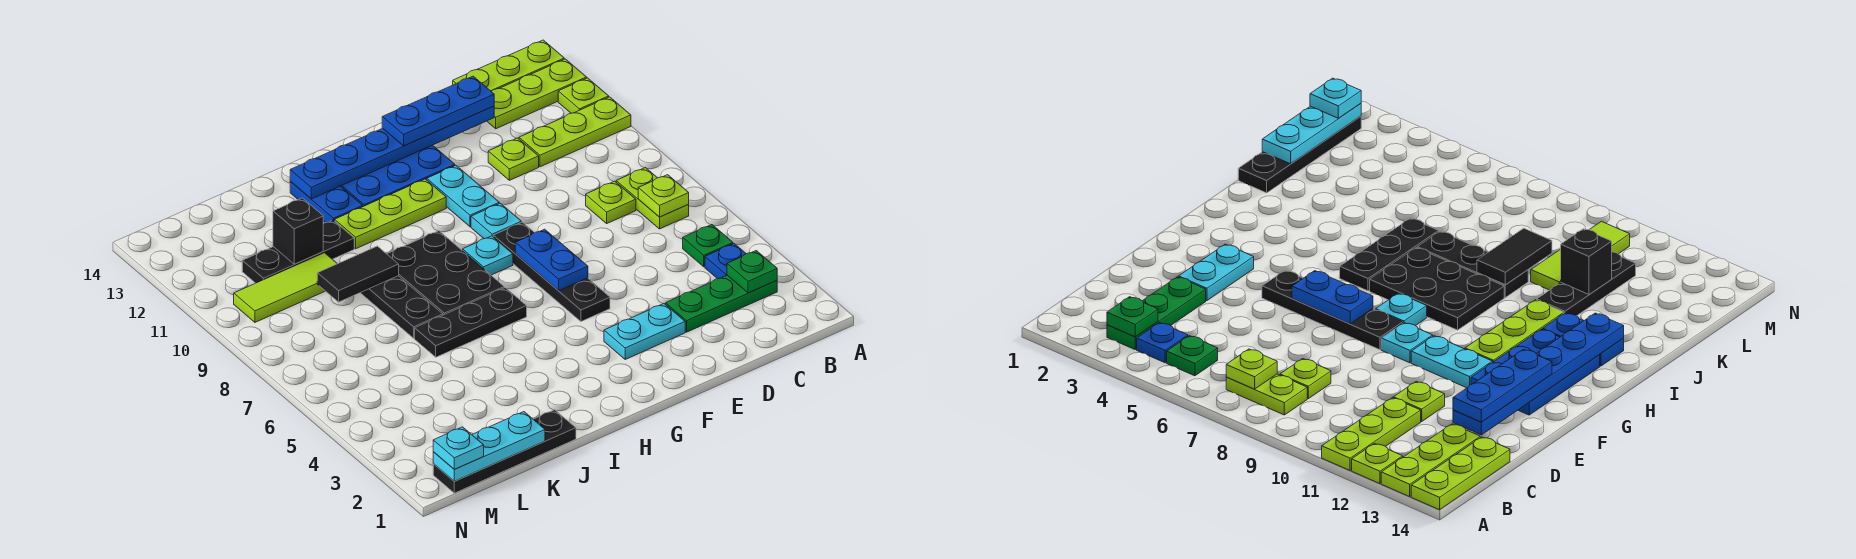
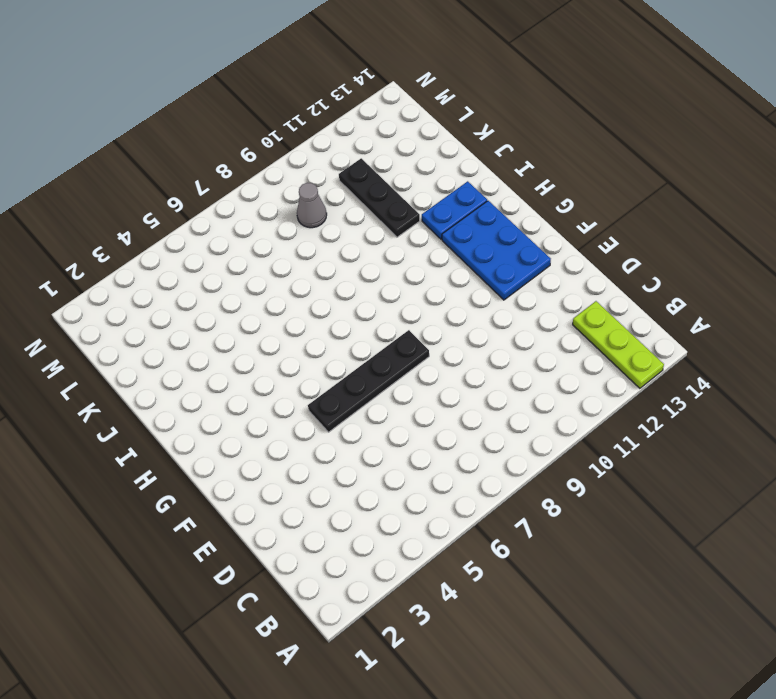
grey 1x1 cone [297,183,327,228] -> none
none -> lime 1x3 plate [519,97,631,167]
none -> lime 1x1 plate [558,78,609,113]
none -> lime 1x3 plate [453,40,564,91]
none -> green 1x3 plate [665,275,777,332]

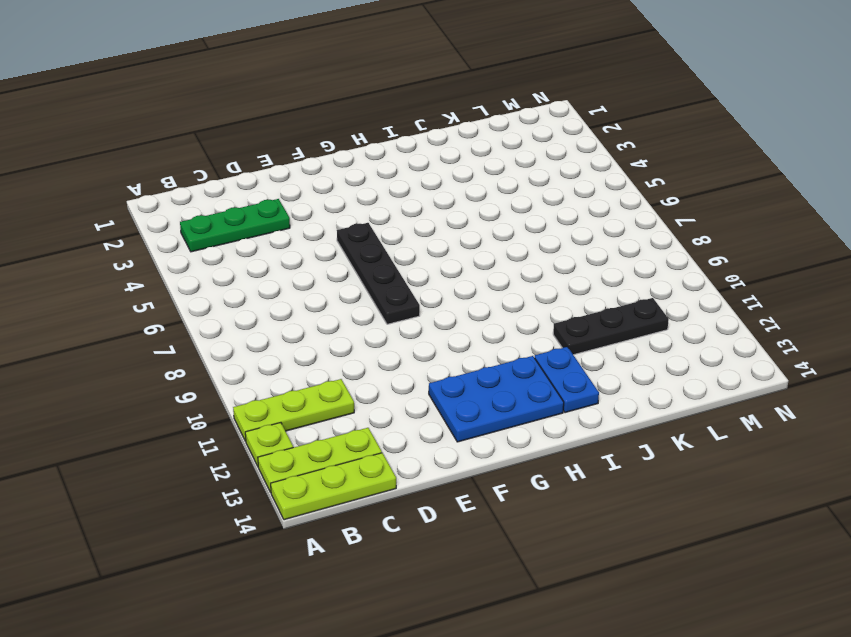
none -> blue 1x1 plate [705,244,746,279]
none -> green 1x1 plate [683,225,733,267]
none -> lime 1x2 plate [616,168,689,229]
none -> lime 1x1 plate [586,181,636,223]

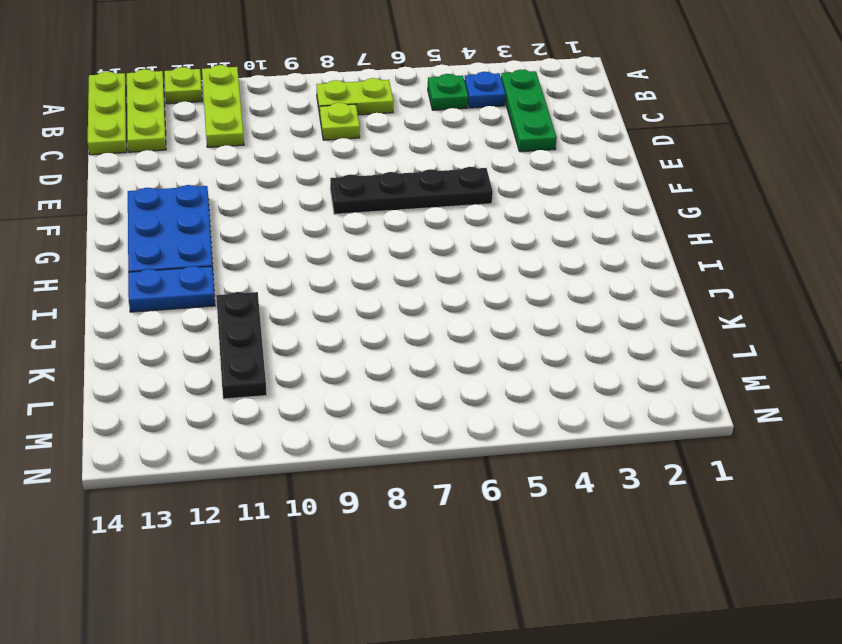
none -> lime 1x1 plate [488,138,539,180]
none -> cyan 1x2 plate [604,304,685,359]
none -> cyan 1x1 plate [471,203,521,239]
none -> cyan 1x2 plate [427,166,499,227]

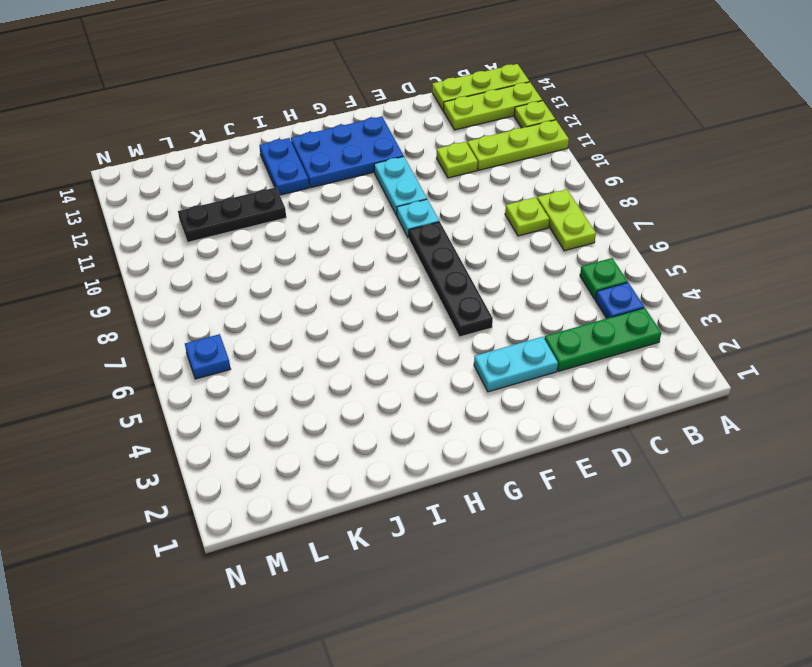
blue 1x1 plate [185,334,230,379] -> none
none -> cyan 1x1 plate [463,236,513,275]
none -> lime 1x3 plate [335,179,446,249]
none -> black 1x3 plate [415,288,527,357]
none -> black 2x3 plate [387,231,504,315]

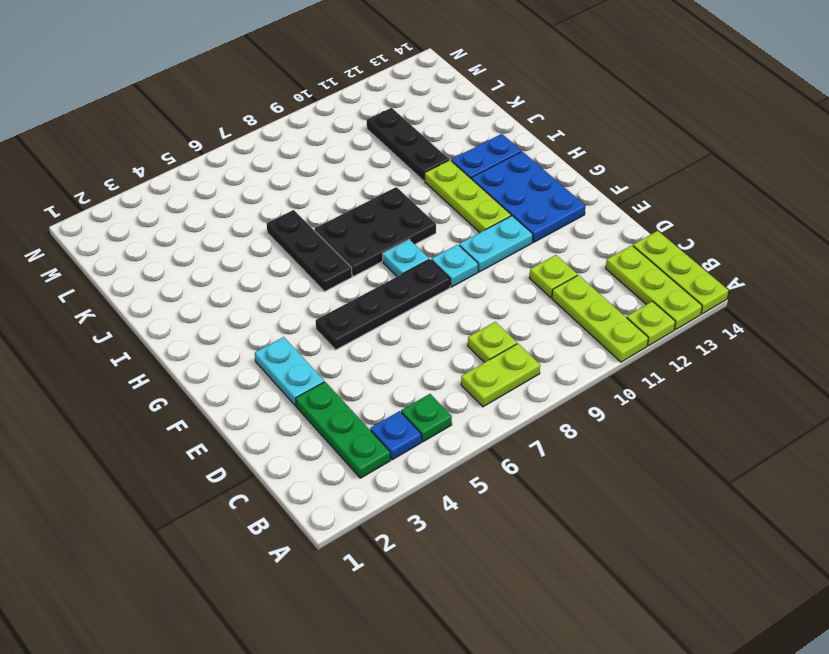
none -> black 1x4 plate [433,410,576,493]
none -> black 1x3 plate [361,276,443,338]
none -> lime 1x3 tile [234,253,337,322]
none -> green 1x1 plate [727,251,777,293]

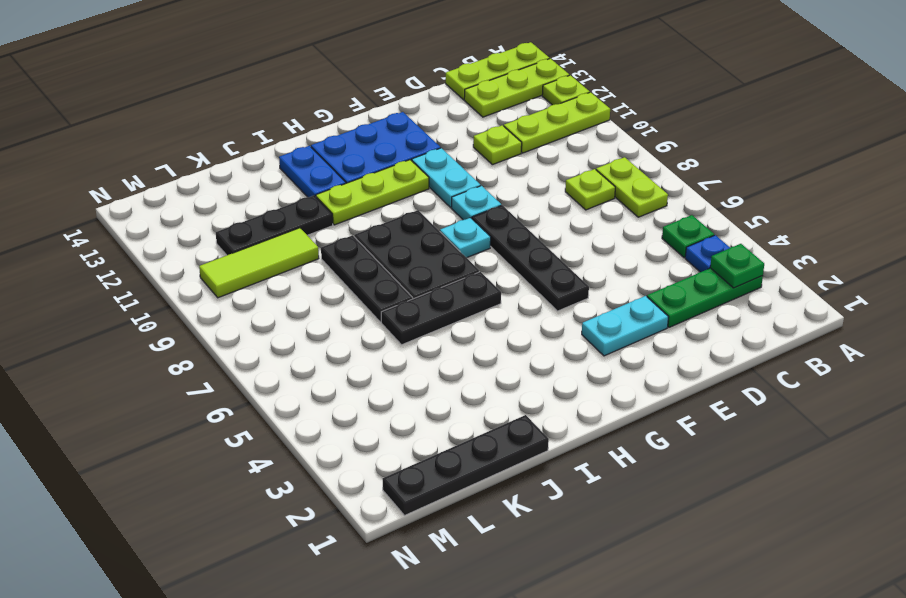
none -> lime 1x1 plate [638,175,689,217]
none -> blue 1x6 plate [290,106,494,199]
none -> blue 1x2 plate [515,229,588,291]
none -> black 1x2 tile [317,246,399,302]

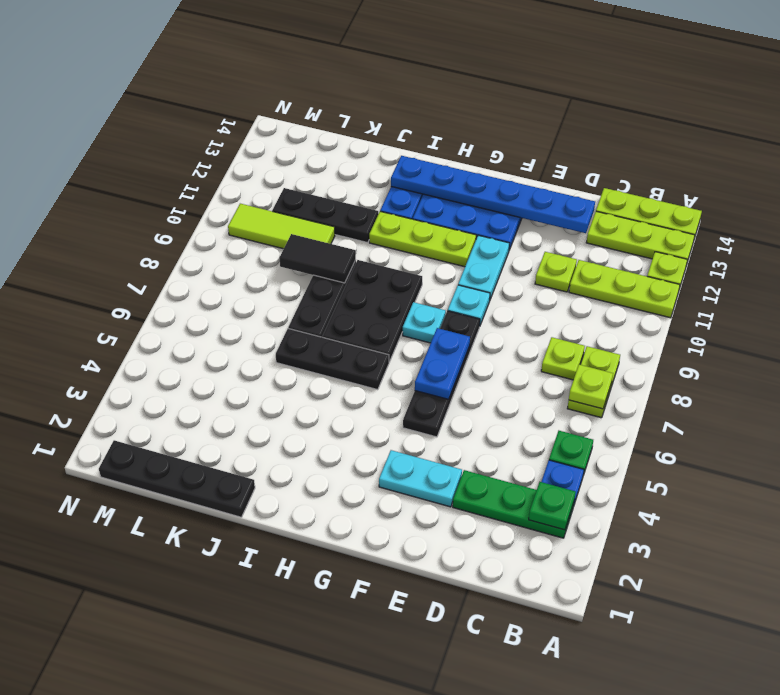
none -> cyan 1x3 plate [433,412,545,481]
none -> black 1x1 brick [273,198,323,264]
none -> blue 1x3 plate [382,76,494,146]
none -> cyan 1x1 plate [433,427,484,469]

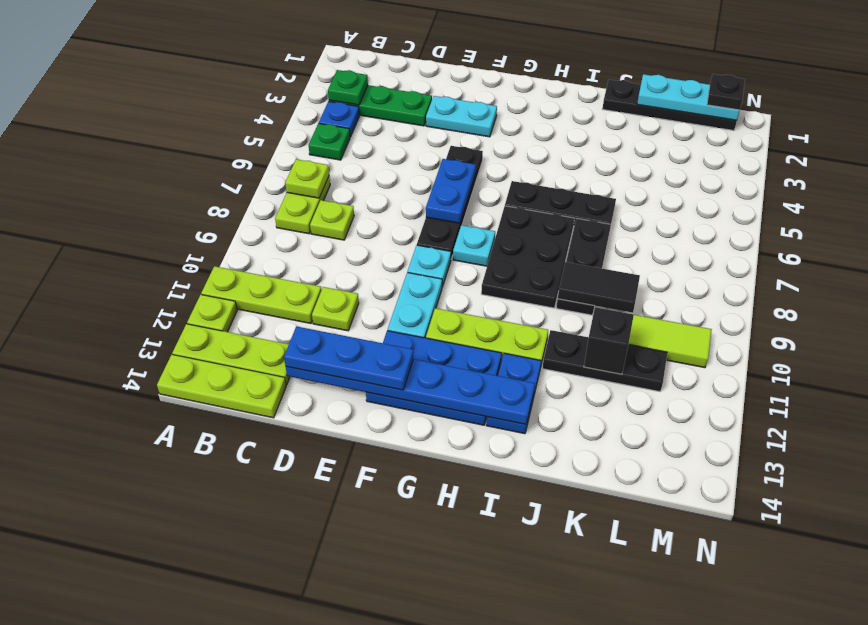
black 1x1 plate [707,74,745,110] -> cyan 1x1 plate [433,427,484,469]

